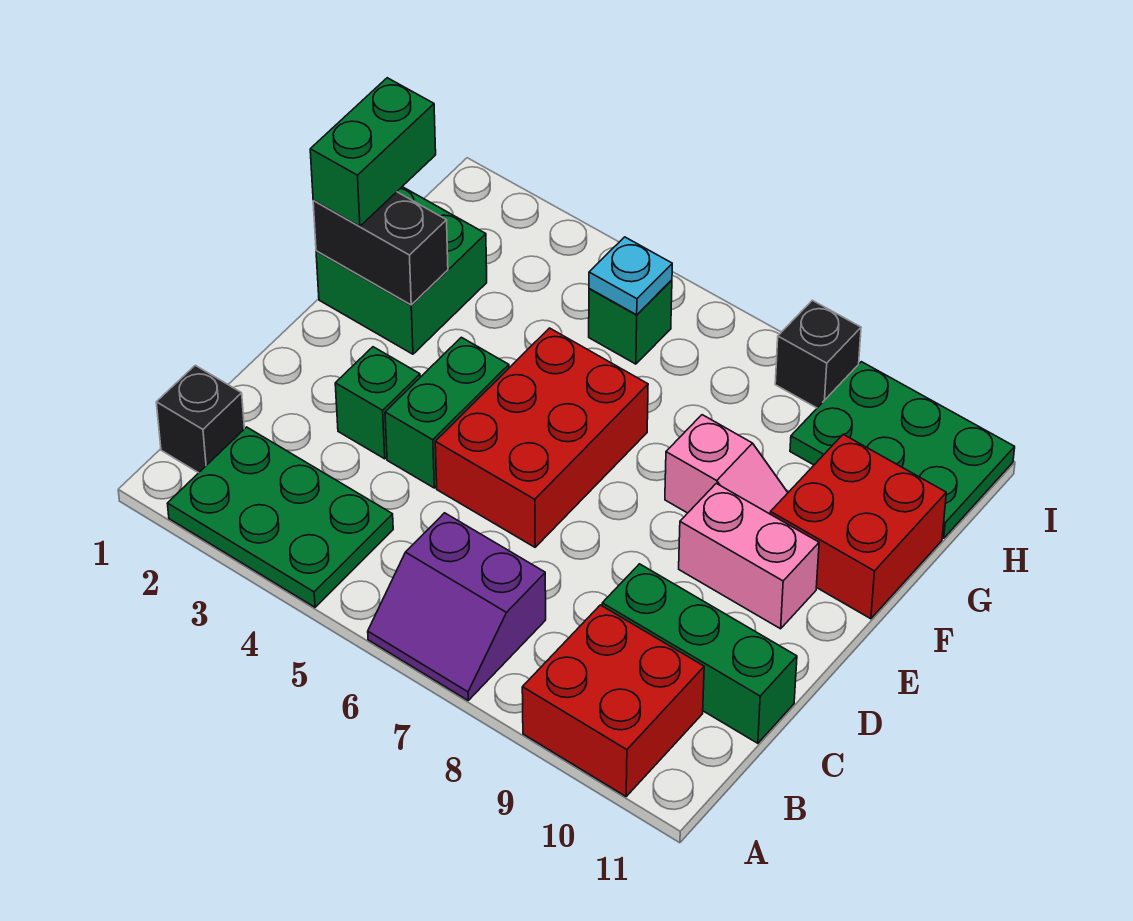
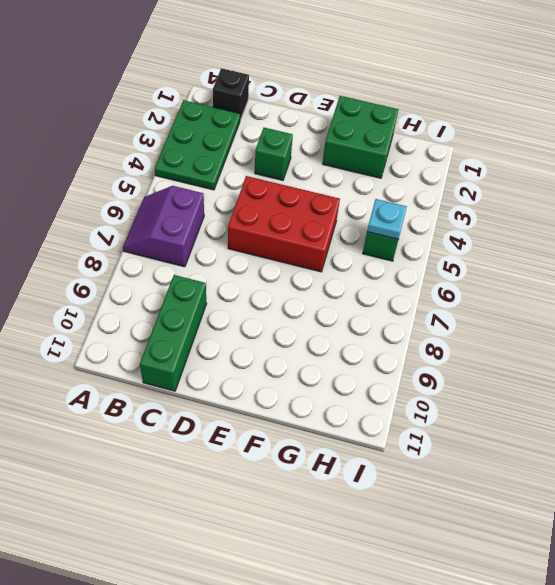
none -> red 2x2 brick [522,605,704,796]
none -> green 1x2 brick [385,337,509,488]
none -> pink 1x2 brick [679,483,819,629]

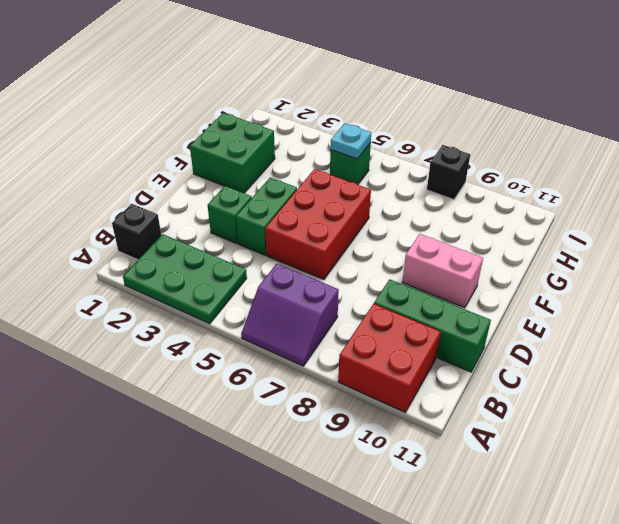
none -> pink 1x2 slope [665,415,788,514]
none -> red 2x2 brick [770,434,946,619]
none -> green 2x3 plate [790,362,1015,538]

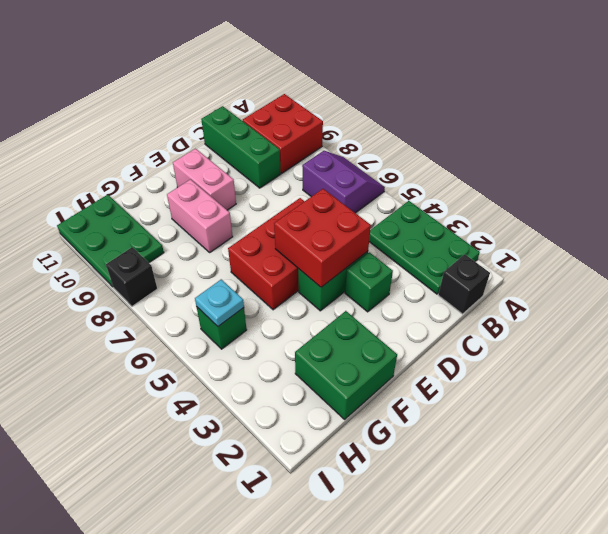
red 2x2 brick [274,189,371,287] -> red 2x2 brick moved to [770,434,946,619]
pink 1x2 brick [167,179,233,252] -> pink 1x2 slope [665,415,788,514]
none -> black 1x2 brick [313,192,448,305]
none -> green 1x2 brick [310,78,436,226]

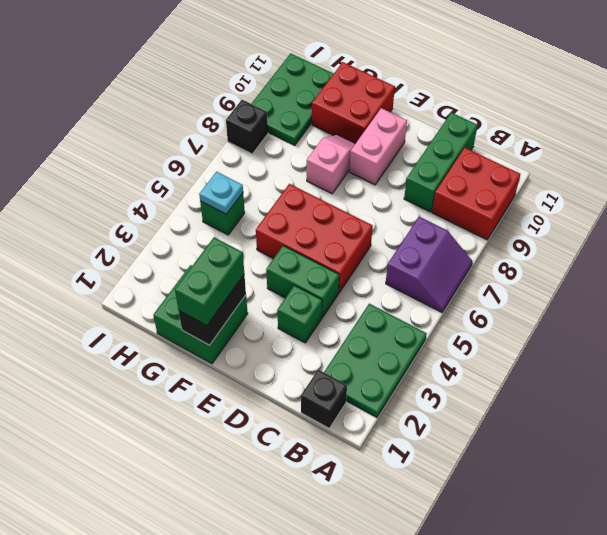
green 1x2 brick [175,237,244,326] -> green 1x2 brick turned to [310,78,436,226]

